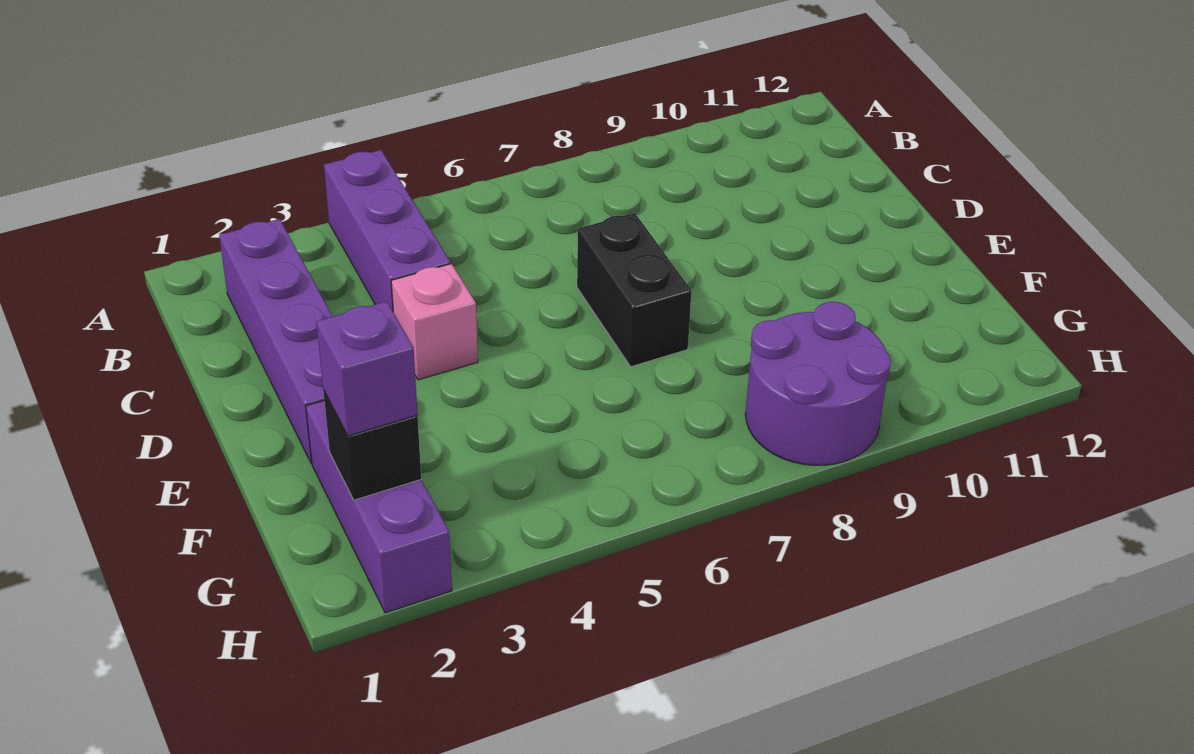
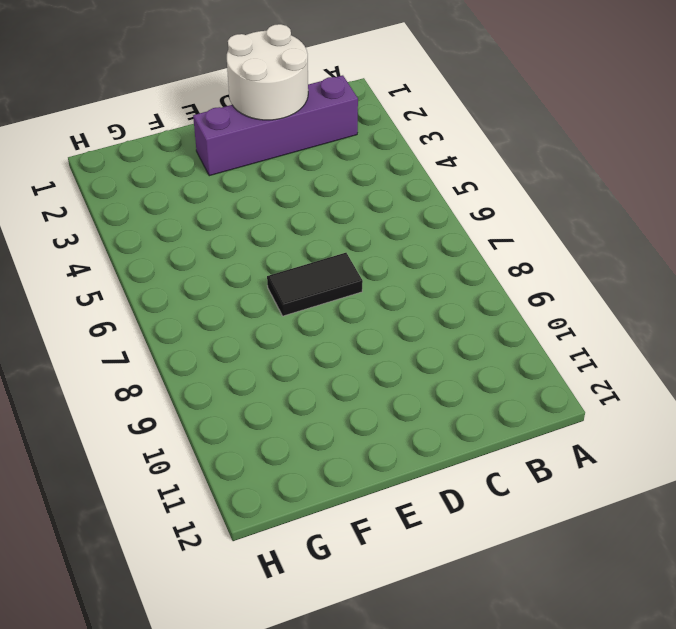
white 2x2 round brick [227,24,308,120] -> none
black 1x2 tile [267,253,363,316] -> black 1x2 brick [577,213,692,367]
none -> purple 1x3 brick [324,150,451,311]
none -> pink 1x1 brick [391,264,478,380]

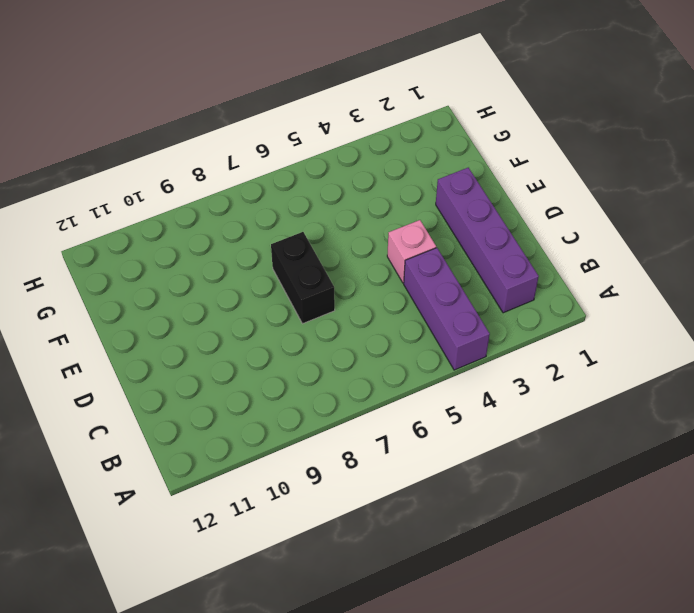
none -> purple 1x3 brick [306,401,452,613]
none -> purple 2x2 round brick [745,302,891,465]

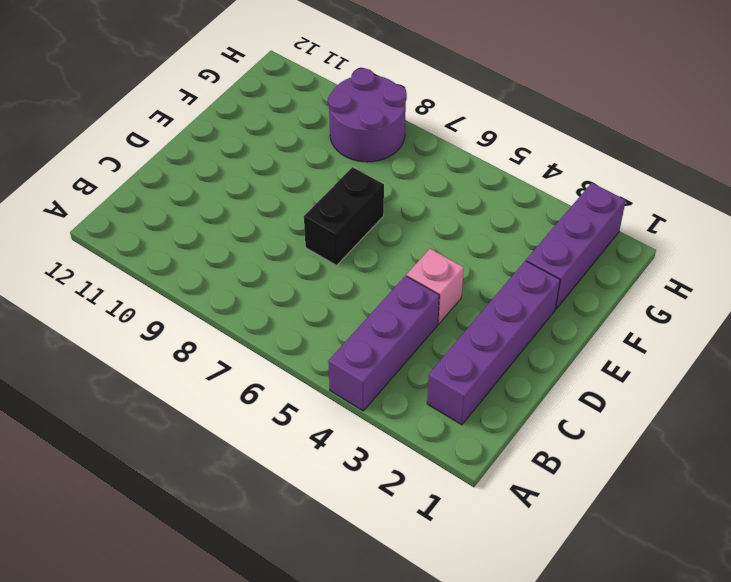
none -> black 1x1 brick [323,390,421,500]
none -> purple 1x1 brick [316,301,418,436]

